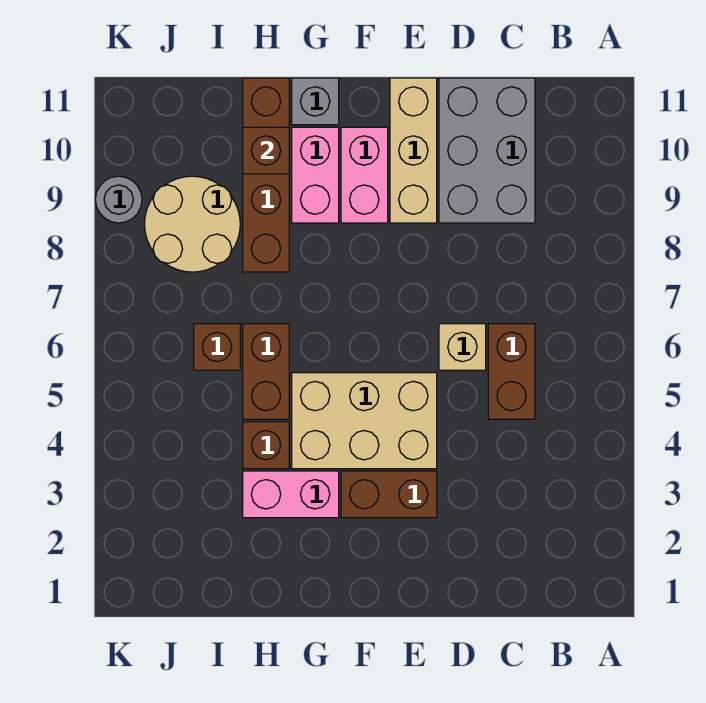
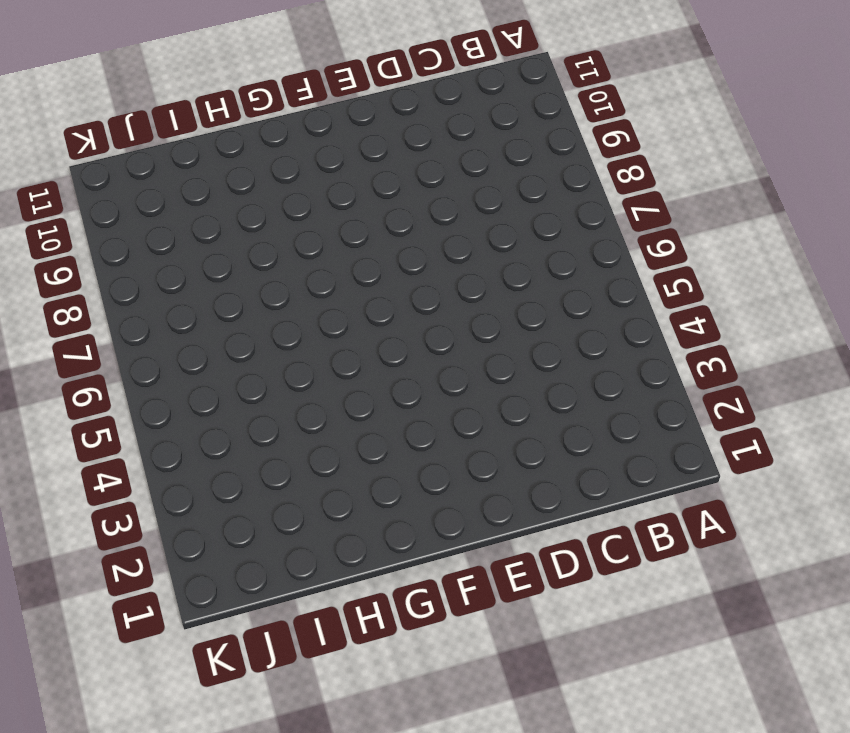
none -> brown 1x2 brick [488,324,535,419]
none -> grey 2x3 brick [439,78,535,223]
none -> tan 1x1 brick [439,324,486,370]

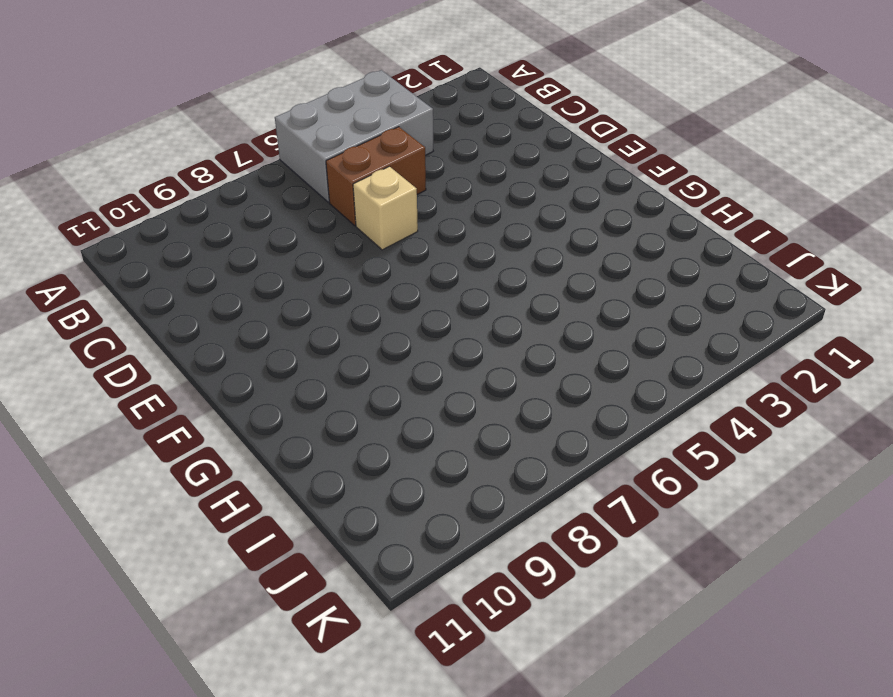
grey 2x3 brick [275,70,433,202] -> grey 2x3 brick moved to [439,78,535,223]
none -> brown 1x2 brick [341,471,437,518]
none -> tan 2x3 brick [292,373,437,469]
none -> tan 1x3 brick [390,78,437,223]

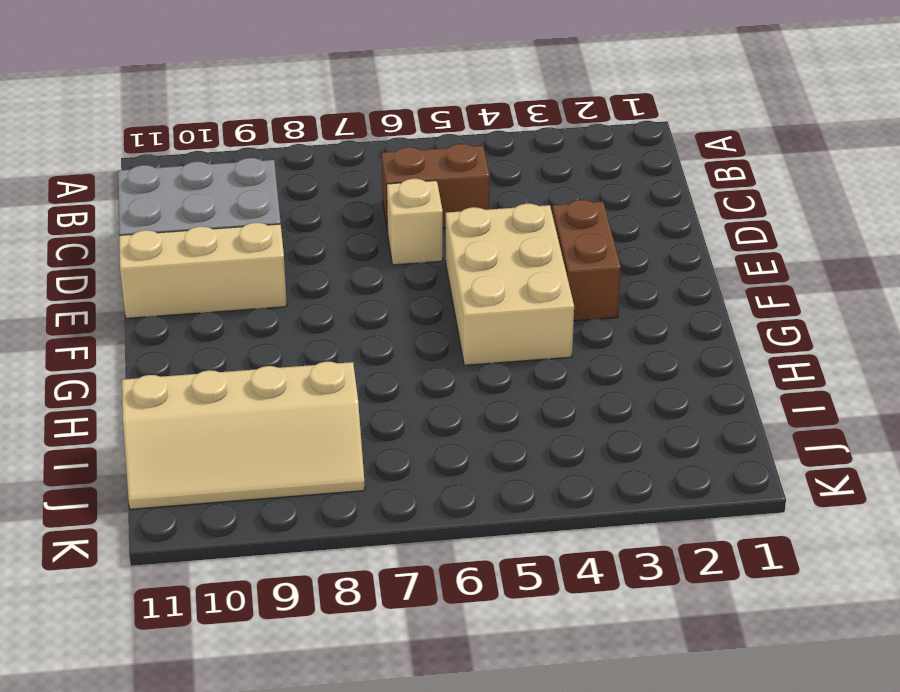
tan 2x4 slope [122,362,365,509] -> tan 2x2 round brick [144,176,240,272]
none -> pink 1x2 brick [341,127,388,223]
none -> pink 1x2 brick [243,471,339,518]
none -> pink 1x2 brick [292,127,339,223]

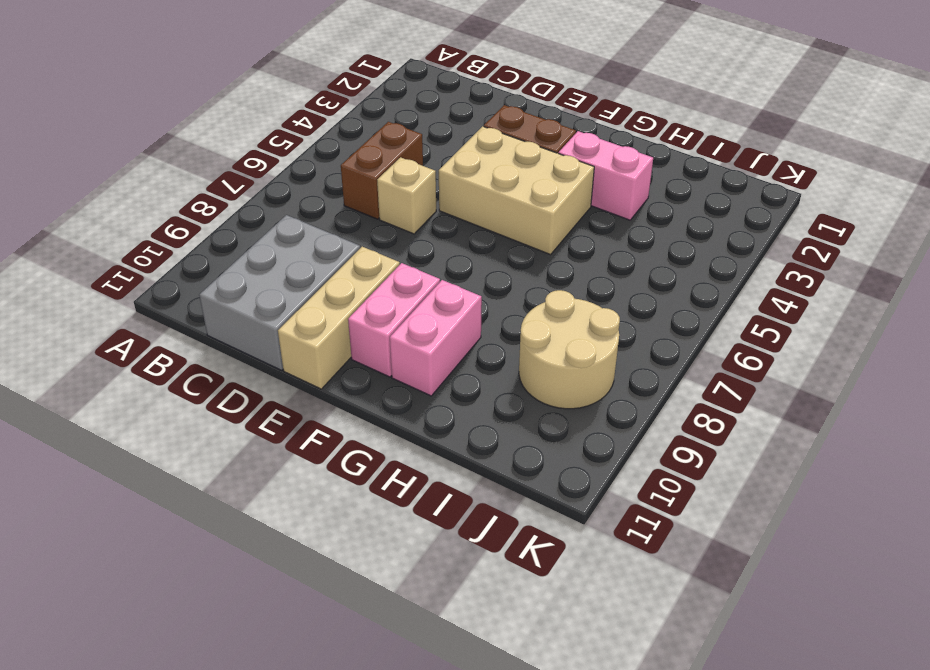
none -> grey 1x1 brick [292,78,339,125]
none -> brown 1x1 brick [243,422,289,469]
none -> brown 1x2 brick [243,324,289,419]

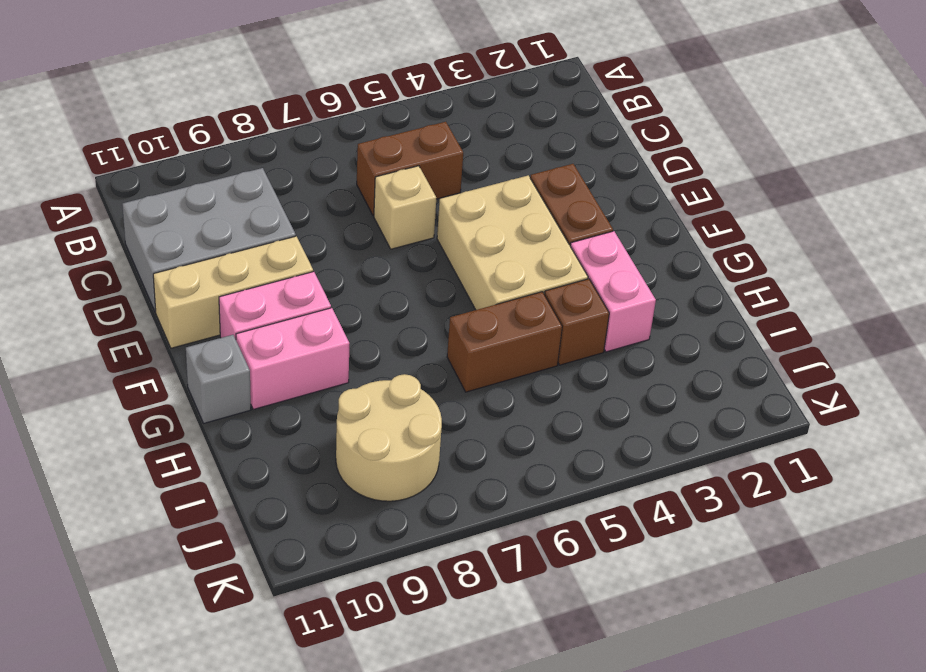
none -> brown 1x4 brick [243,78,289,272]
none -> brown 1x1 brick [194,324,240,370]
none -> grey 1x1 round brick [95,176,142,223]

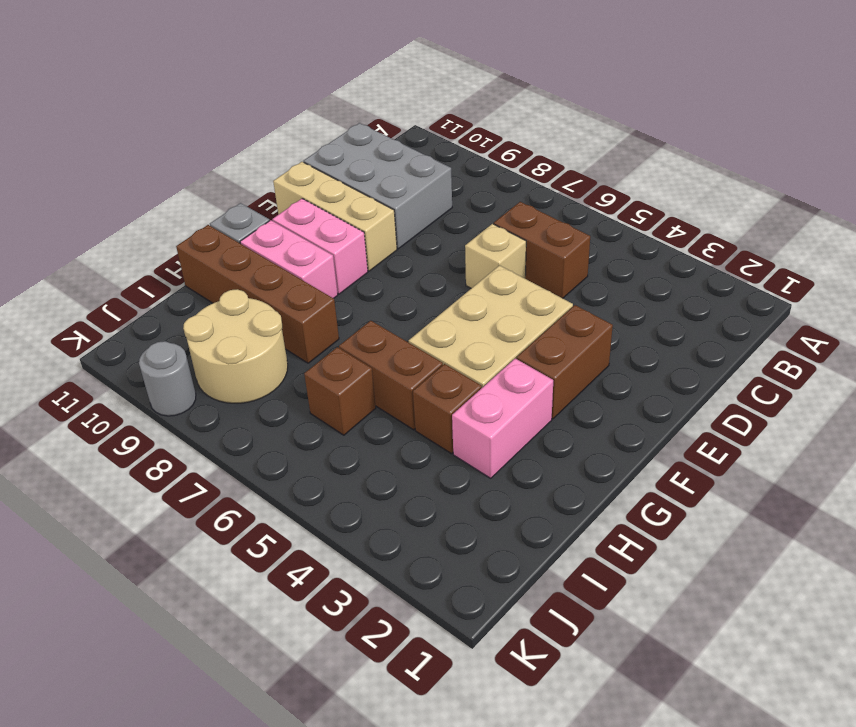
none -> brown 1x1 brick [243,127,289,174]

